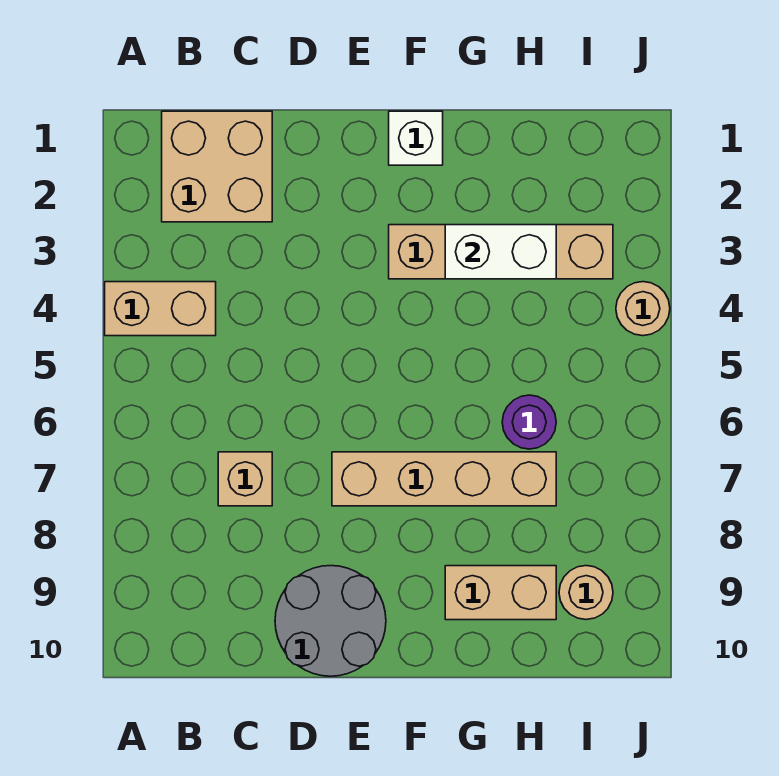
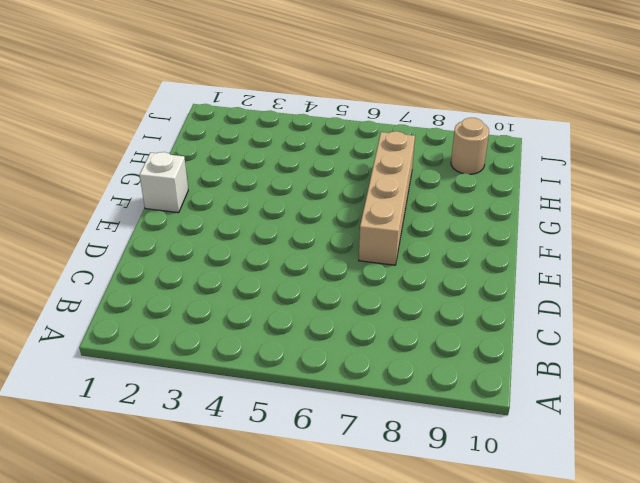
none -> tan 1x2 brick [105,282,216,336]
none -> tan 2x2 brick [162,111,272,222]
none -> tan 1x1 brick [218,452,272,506]

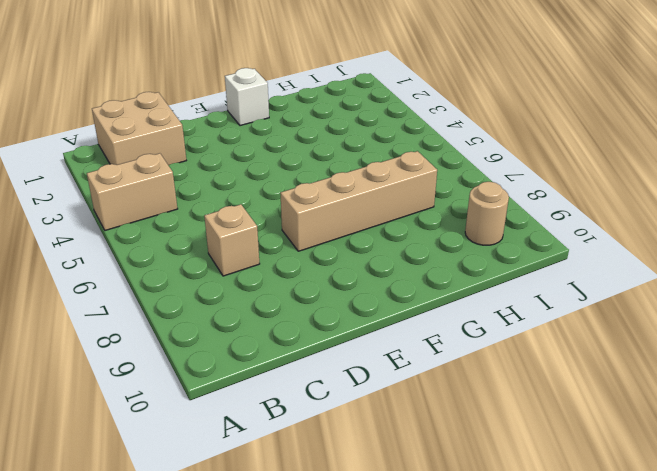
none -> grey 2x2 round brick [275,566,386,676]
none -> tan 1x4 brick [389,225,613,279]
none -> tan 1x2 brick [445,566,556,620]

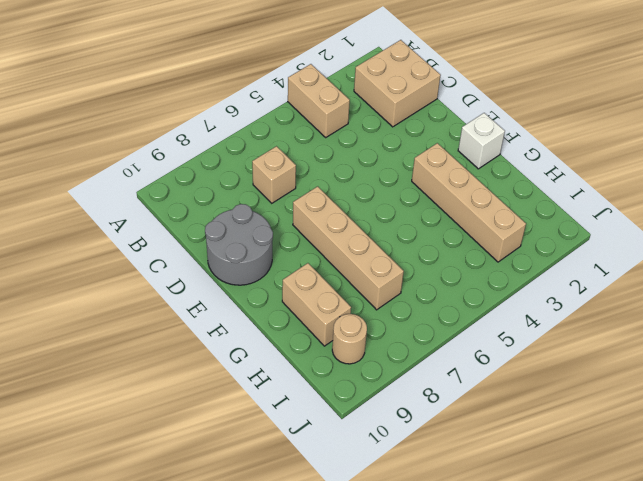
none -> purple 1x1 round brick [502,395,556,449]
none -> tan 1x1 round brick [616,282,670,336]
none -> white 1x2 brick [445,225,556,279]

